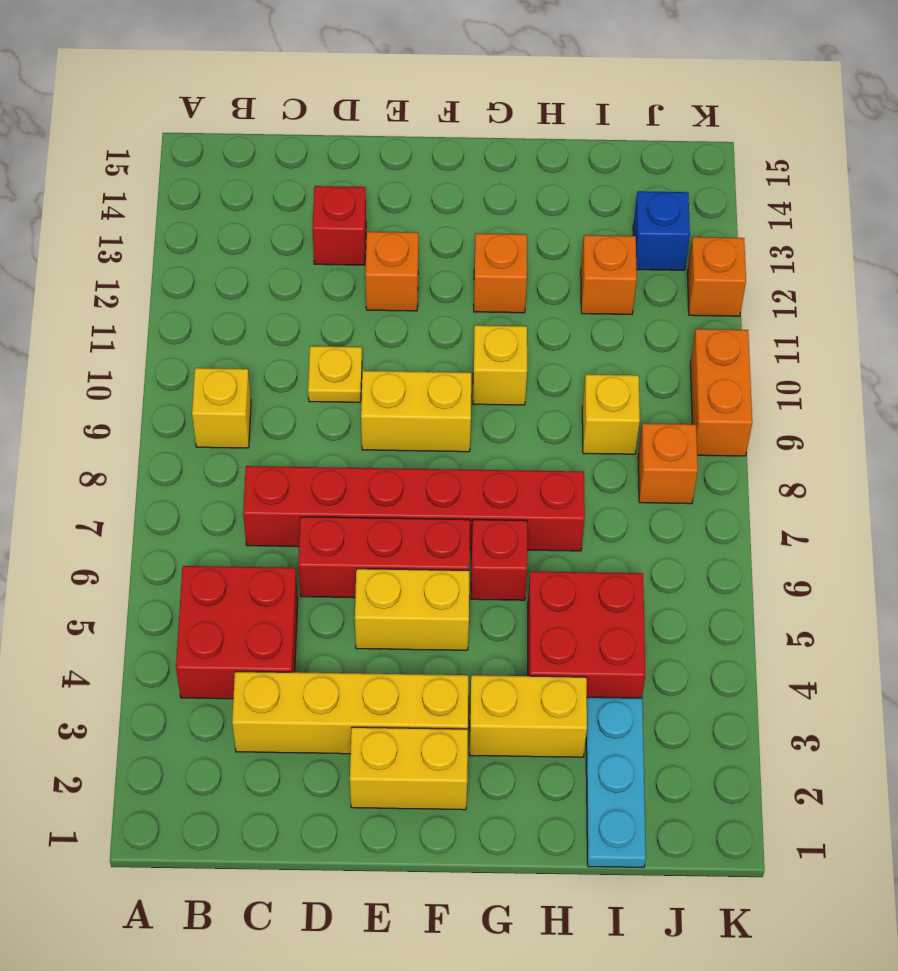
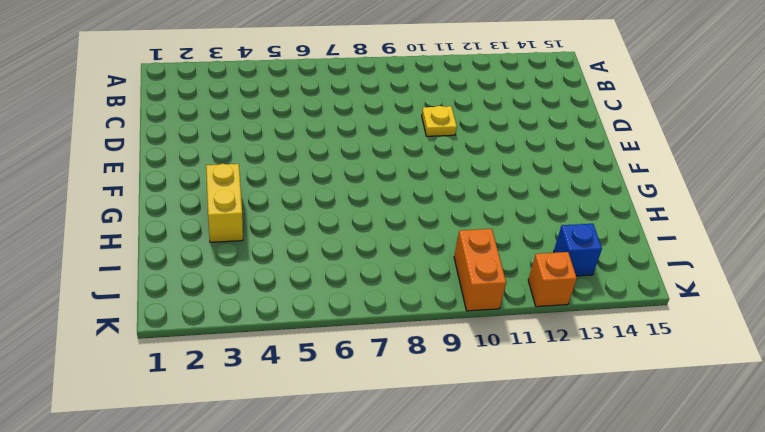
orange 1x2 brick [454,229,506,311] -> orange 1x2 brick turned to [690,329,752,456]
none -> red 2x2 brick [176,566,298,699]
none -> yellow 1x1 brick [192,368,251,448]
none -> yellow 1x4 brick [232,672,468,754]

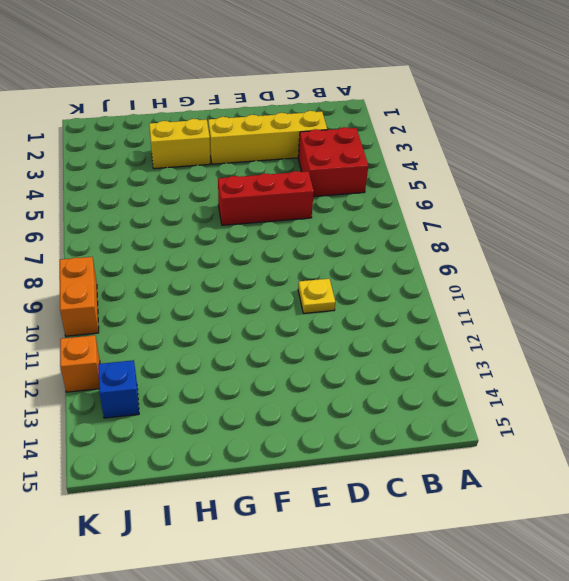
none -> yellow 1x1 brick [192,368,251,448]
none -> red 1x6 brick [243,466,585,551]
none -> red 1x1 brick [312,186,366,265]

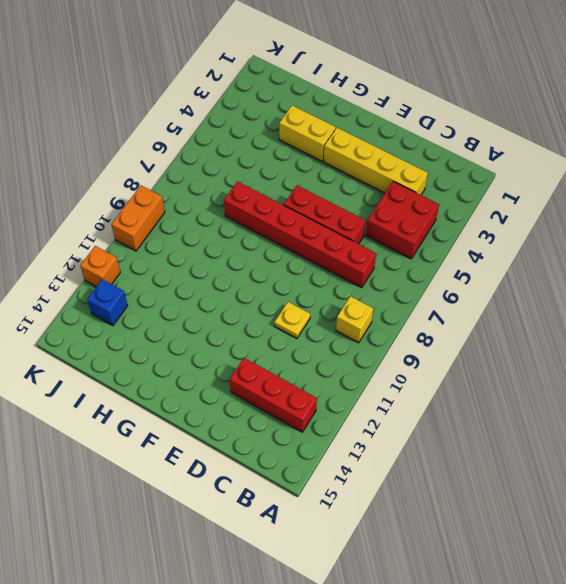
red 1x3 brick [230,358,317,432] -> red 1x1 brick [312,186,366,265]
none -> yellow 1x2 brick [350,727,468,810]
none -> yellow 1x2 brick [355,569,469,650]
none -> yellow 1x2 brick [361,371,471,452]

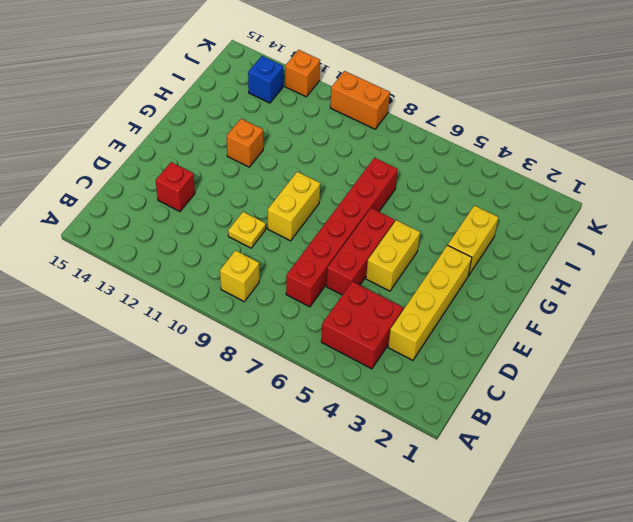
none -> yellow 1x2 brick [350,727,468,810]
none -> orange 1x1 brick [365,232,418,311]
none -> red 1x1 brick [471,520,527,600]

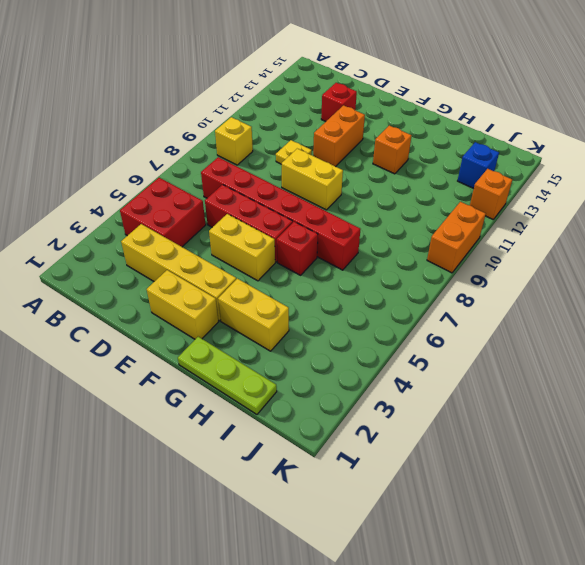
orange 1x2 brick [313,105,365,167] -> orange 1x1 brick [365,232,418,311]
lime 1x3 plate [178,337,277,414] -> cyan 1x3 plate [586,697,646,867]
none -> yellow 1x1 brick [473,325,527,405]
none -> red 2x2 brick [528,571,645,698]
none -> yellow 1x1 brick [582,374,640,454]

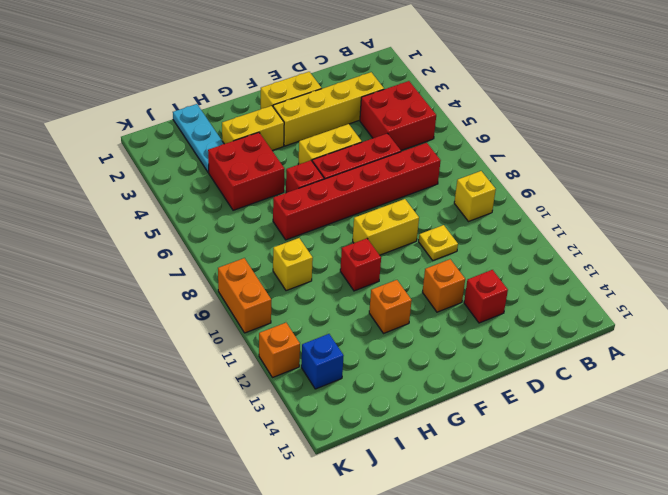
red 1x1 brick [340,238,381,291] -> yellow 1x1 brick [473,325,527,405]
none -> orange 1x1 brick [581,235,637,314]
none -> orange 1x1 brick [638,423,698,504]

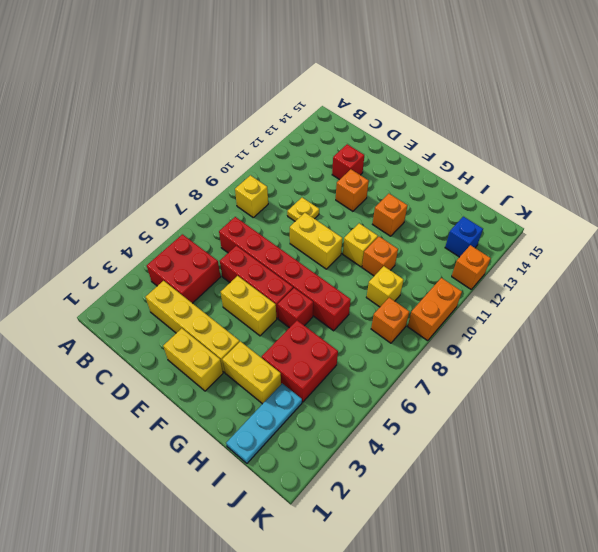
orange 1x1 brick [362,237,398,276] -> orange 1x1 brick moved to [581,235,637,314]

